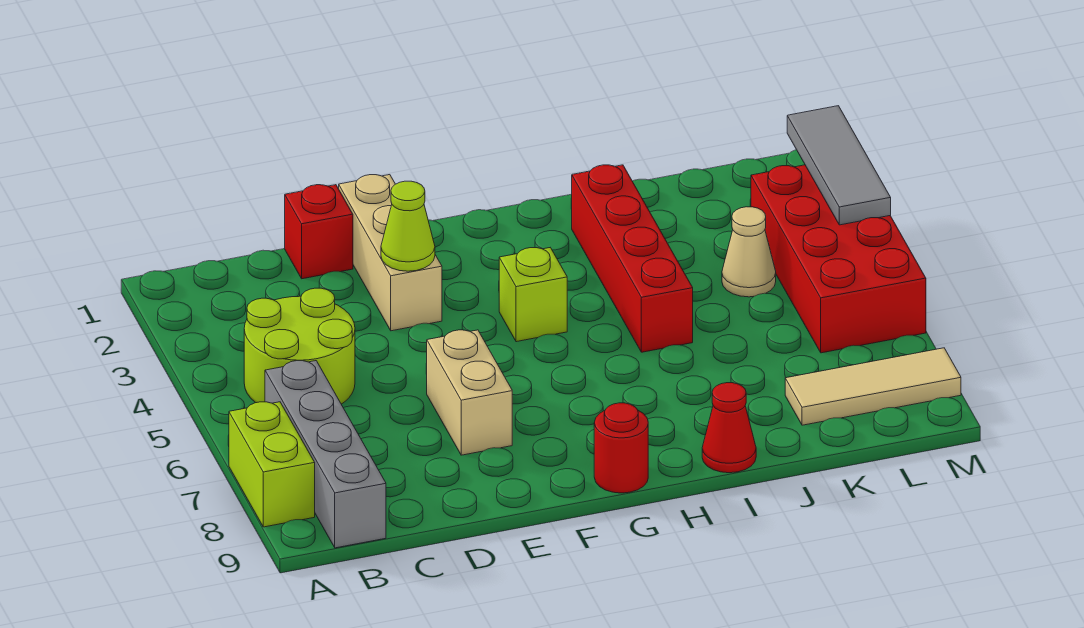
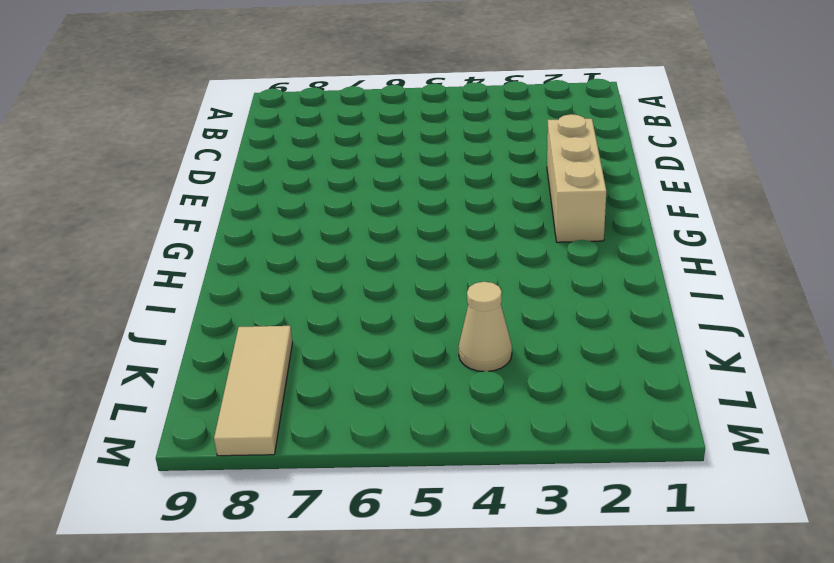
tan 1x3 brick [547,114,606,242] -> tan 1x3 brick turned to [339,175,442,331]
none -> lime 1x2 brick [229,402,315,527]
none -> lime 2x2 round brick [244,288,355,404]
none -> grey 1x4 brick [265,361,386,548]

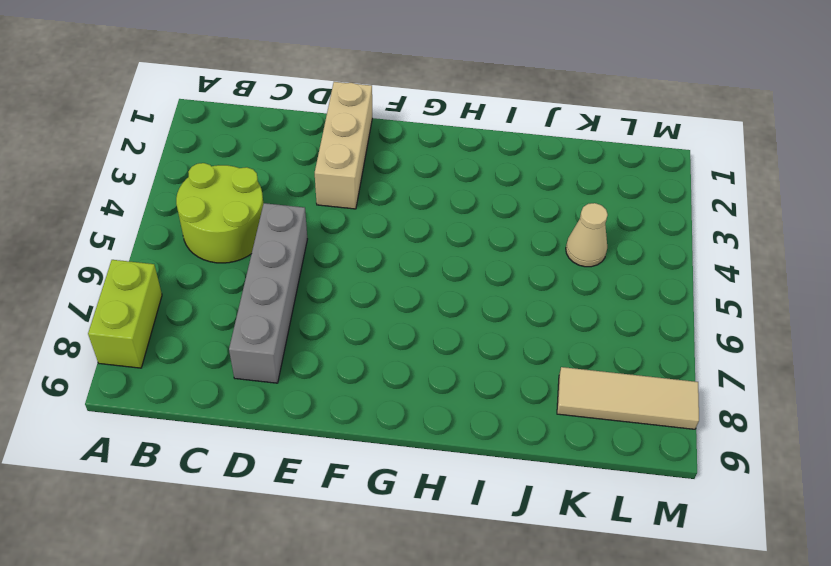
grey 1x4 brick [229,203,307,383] -> grey 1x4 brick moved to [265,361,386,548]
none -> red 1x1 brick [285,185,353,279]
none -> tan 1x2 brick [427,330,512,455]
none -> lime 1x1 brick [499,248,567,342]

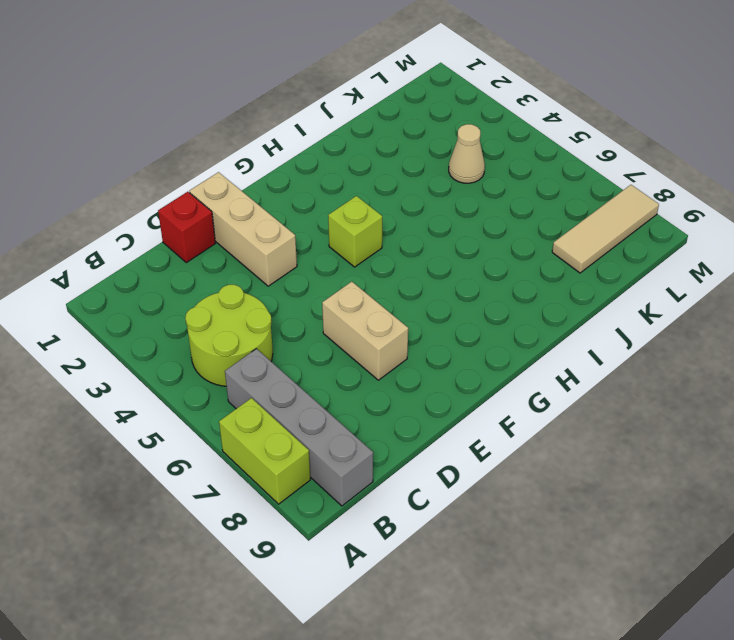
none -> red 1x1 round brick [594,403,648,493]
none -> red 1x4 brick [572,165,693,352]
none -> red 1x1 cone [702,383,756,473]

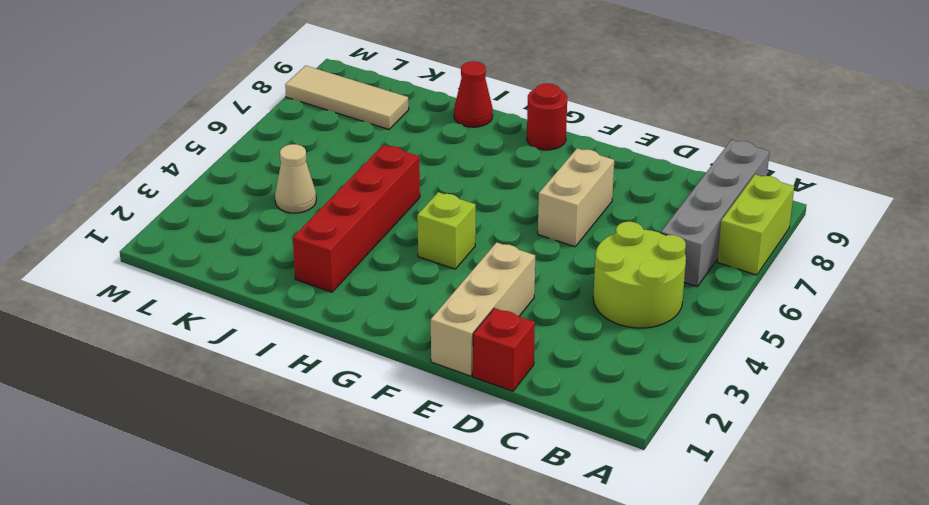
none -> red 2x4 brick [751,165,926,353]
none -> lime 1x1 cone [381,181,435,271]
none -> grey 1x3 tile [787,106,891,225]

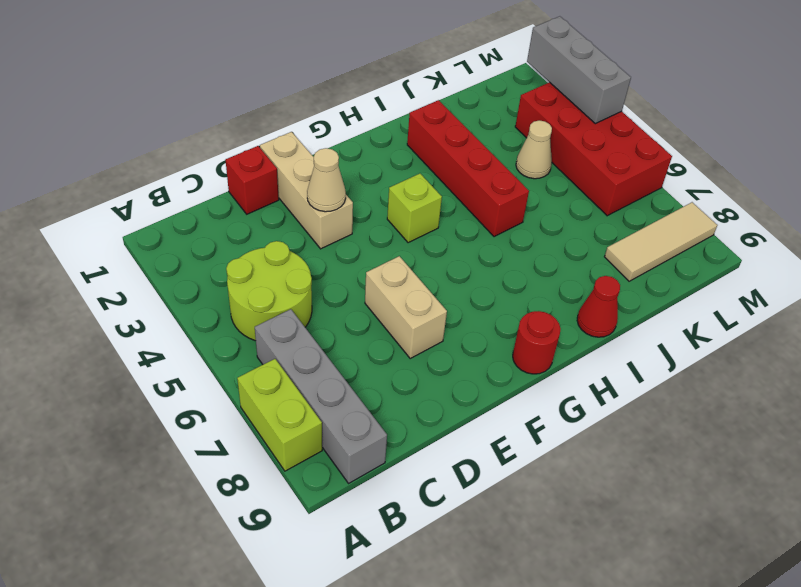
tan 1x1 cone [307,148,346,212] -> lime 1x1 cone [381,181,435,271]
grey 1x3 brick [527,16,631,124] -> grey 1x3 tile [787,106,891,225]

